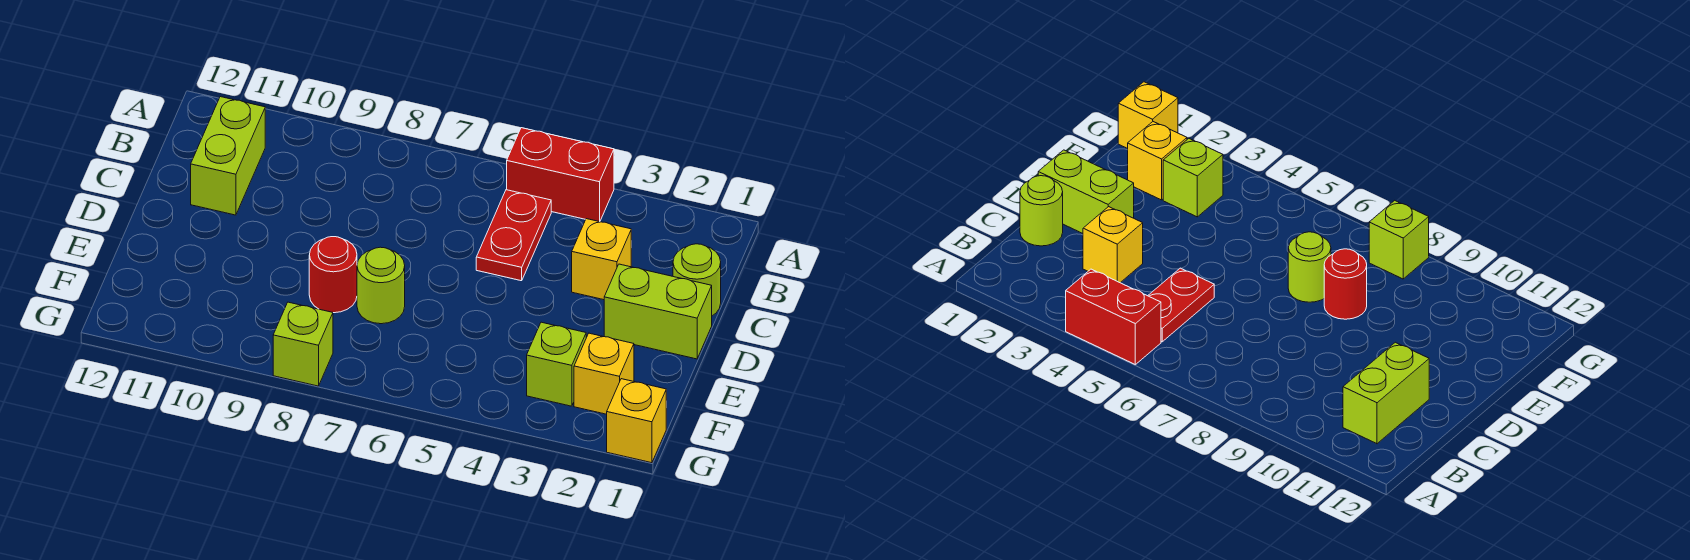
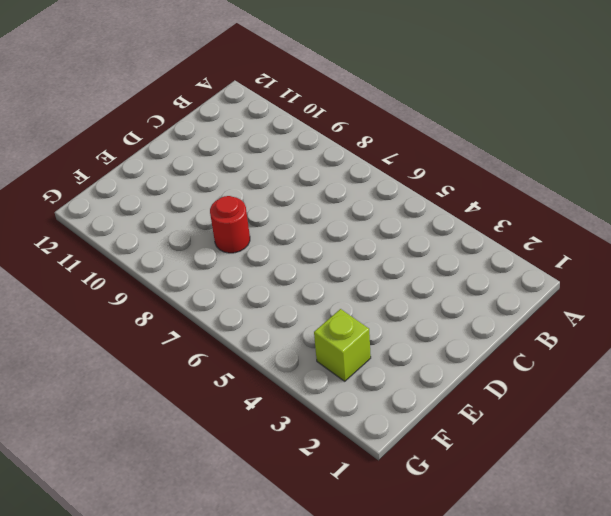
none -> red 1x2 brick [507,128,614,222]
none -> red 1x2 plate [476,190,551,281]
none -> lime 1x2 brick [191,97,265,215]

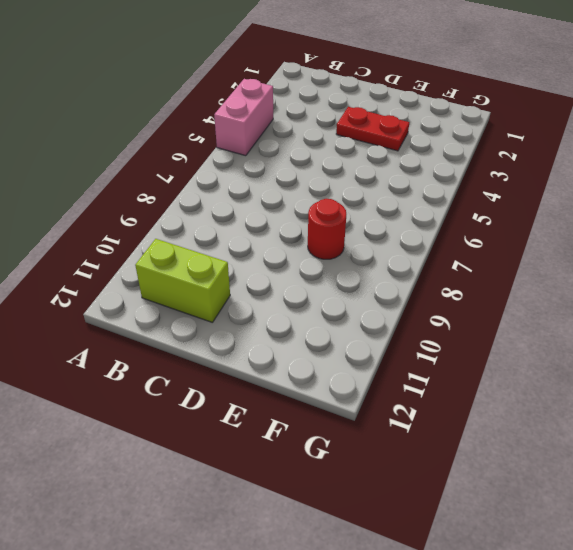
pink 1x2 brick [214,79,273,156] -> red 1x2 brick [507,128,614,222]
red 1x2 plate [336,107,409,151] -> red 1x2 plate moved to [476,190,551,281]
none -> lime 1x1 round brick [673,244,721,316]
none -> yellow 1x1 brick [572,219,631,300]
none -> lime 1x2 brick [604,264,712,359]

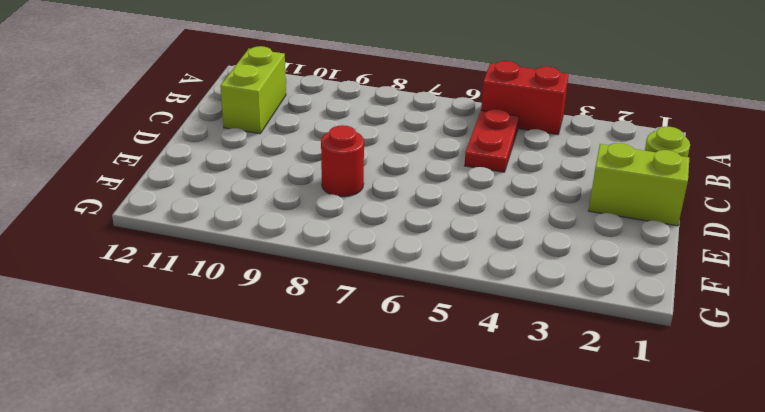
none -> yellow 1x1 brick [572,219,631,300]
none -> lime 1x1 round brick [357,247,405,324]
none -> yellow 1x1 brick [574,333,634,414]

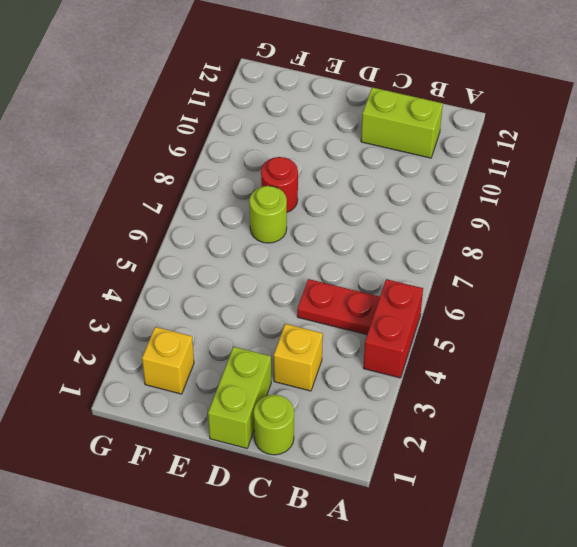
none -> lime 1x1 brick [527,322,586,406]
none -> yellow 1x1 brick [607,379,666,463]
none -> lime 1x1 brick [273,302,333,386]

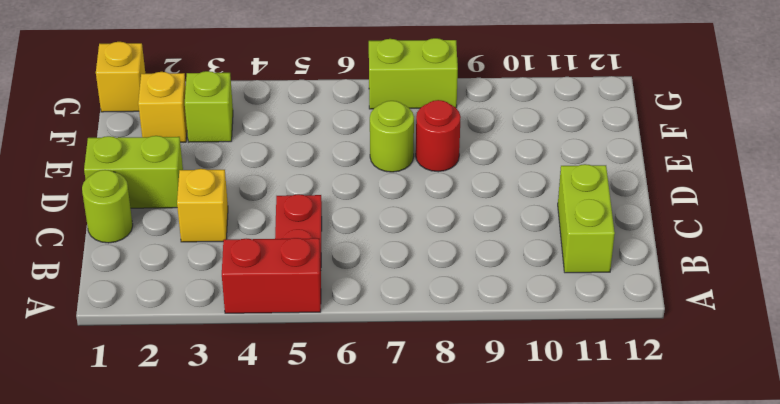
lime 1x2 brick [369,38,458,109] -> lime 1x1 brick [273,302,333,386]

